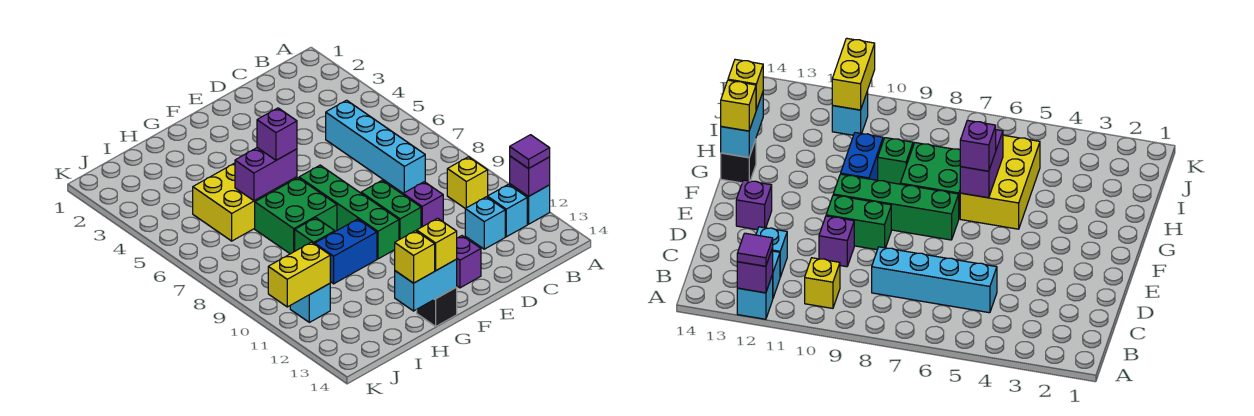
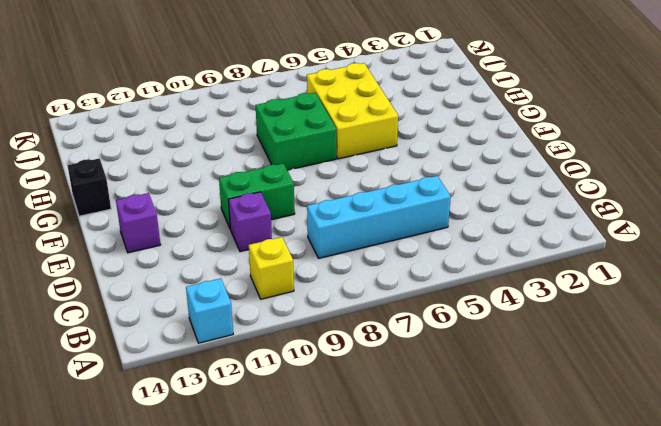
none -> cyan 1x1 brick [487,184,527,237]
none -> cyan 1x1 brick [465,197,505,249]
none -> green 1x4 brick [299,165,399,259]

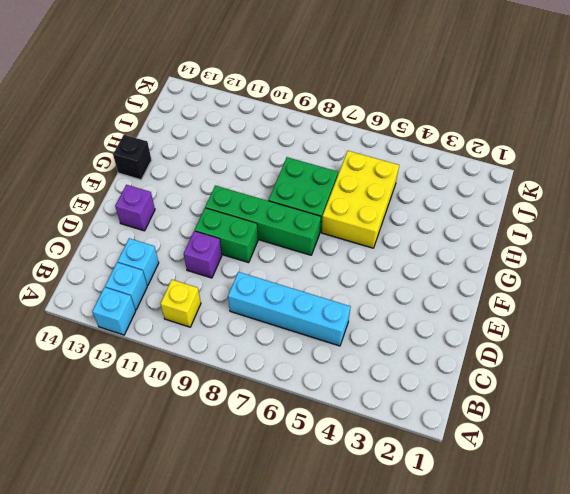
none -> blue 1x2 brick [315,219,377,284]
none -> green 1x1 brick [295,218,335,251]
none -> cyan 1x1 brick [290,284,330,322]

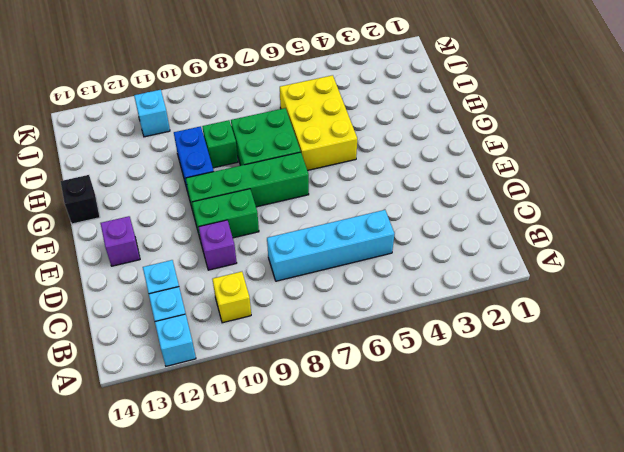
none -> purple 1x1 brick [510,156,550,197]
none -> purple 1x2 brick [235,148,297,201]
none -> cyan 1x2 brick [395,259,457,311]

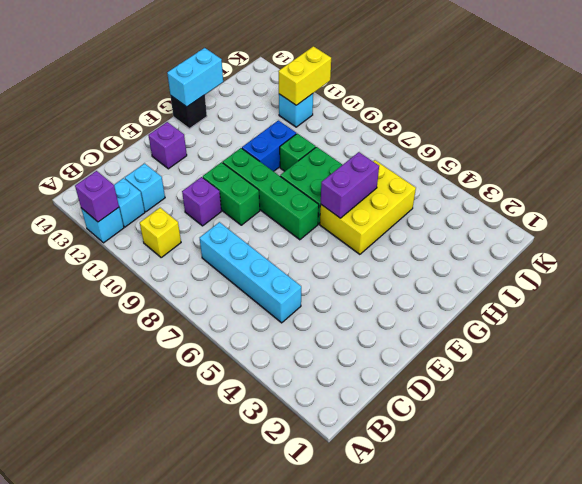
none -> purple 1x1 tile [510,135,550,169]
none -> purple 1x1 brick [257,108,297,160]
none -> yellow 1x1 brick [417,218,457,270]

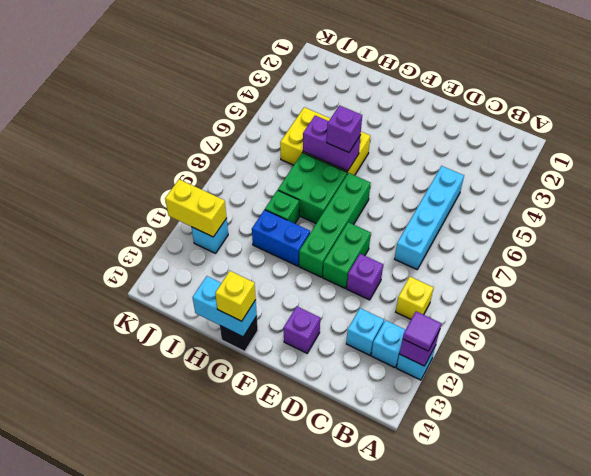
none -> yellow 1x1 brick [395,231,435,283]

